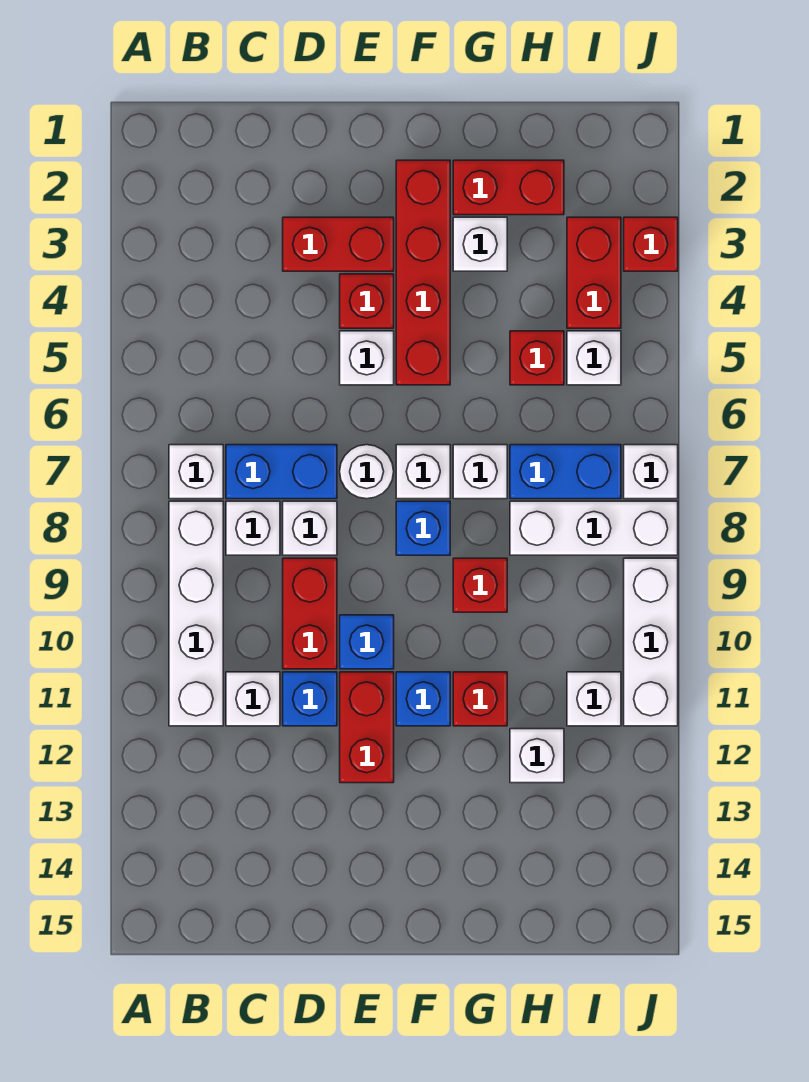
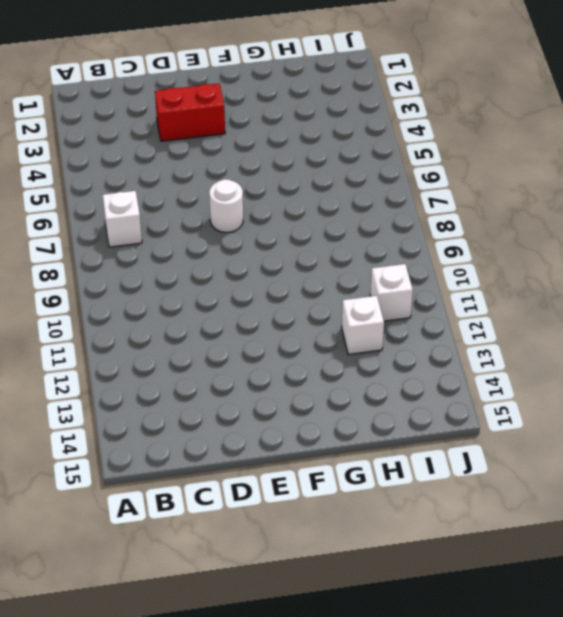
none -> white 1x4 brick [169,501,223,726]
none -> blue 1x2 brick [226,445,337,499]
none -> white 1x1 brick [226,501,280,555]
none -> white 1x1 brick [226,672,280,726]

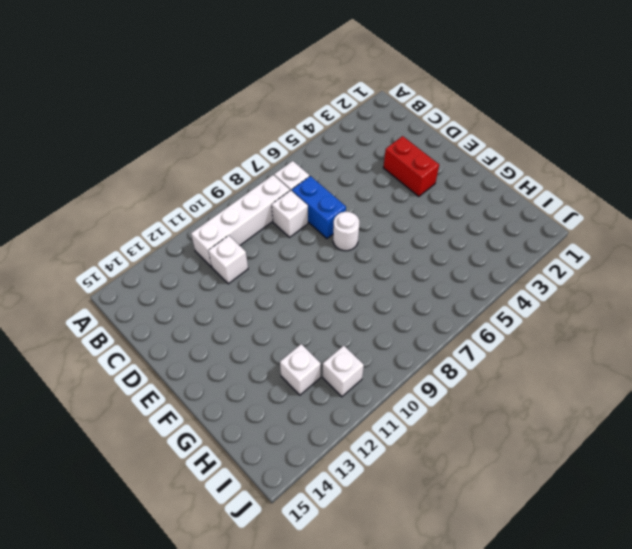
none -> white 1x1 brick [283,501,337,555]
none -> red 1x2 brick [283,558,337,669]
none -> blue 1x1 brick [283,672,337,726]
none -> red 1x1 brick [340,274,394,328]

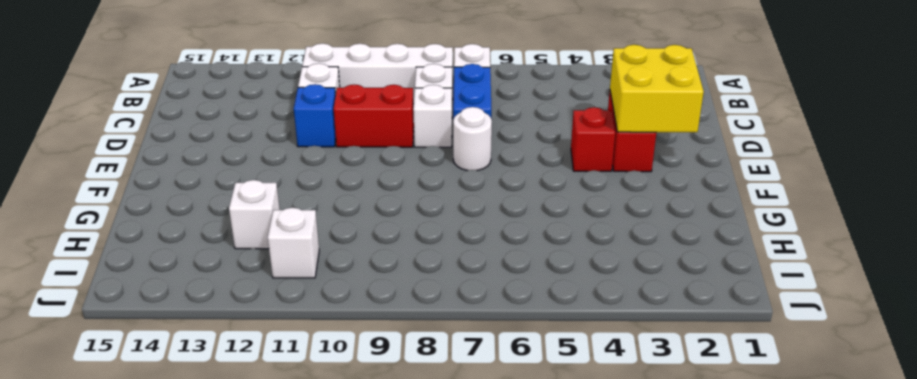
yellow 2x2 brick [610,45,704,132] -> none
none -> white 1x1 brick [340,331,394,385]
none -> blue 1x1 brick [340,615,394,669]
none -> red 1x2 brick [340,672,394,783]
none -> red 1x4 brick [396,160,450,385]

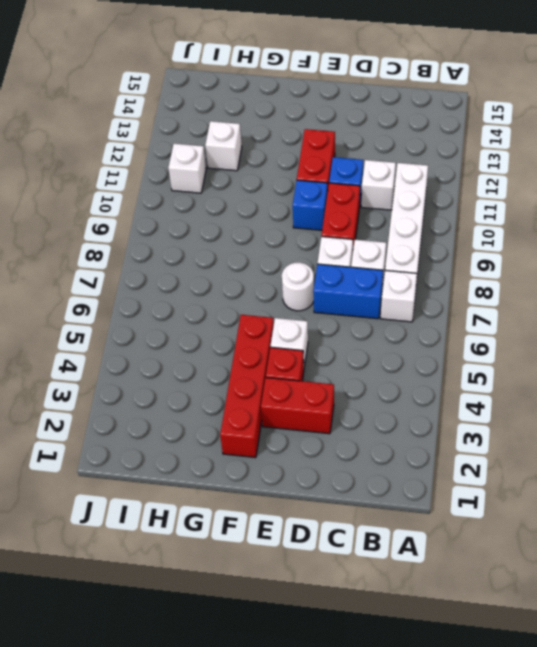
none -> white 1x1 brick [396,445,450,499]
none -> blue 1x1 brick [396,501,450,555]
none -> blue 1x1 brick [396,672,450,726]
none -> red 1x2 brick [453,160,564,215]

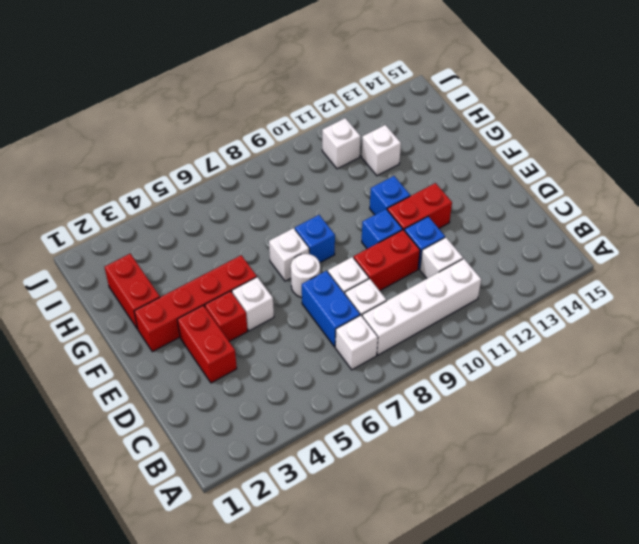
none -> white 1x1 brick [453,217,507,271]
none -> white 1x1 brick [453,445,507,499]
none -> red 1x1 brick [453,558,507,612]
none -> red 1x1 brick [453,672,507,726]

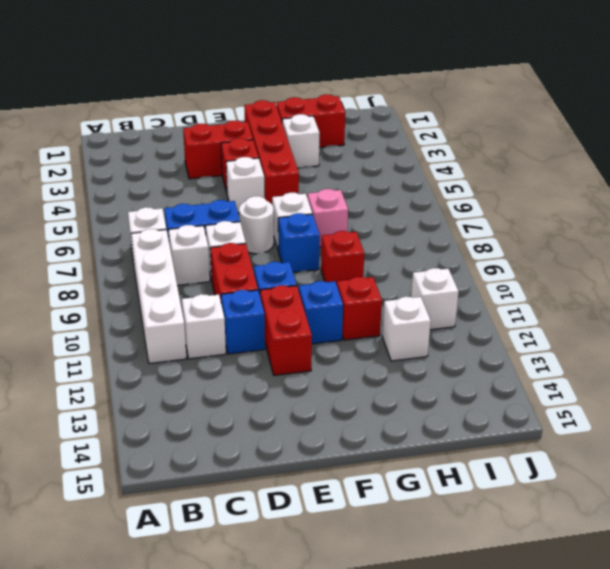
pink 1x1 brick [307,189,348,247] -> white 1x1 brick [453,445,507,499]
none -> red 1x1 brick [510,331,564,385]
none -> blue 1x2 brick [510,445,621,499]
none -> white 1x3 brick [510,501,678,555]
none -> red 1x2 brick [567,217,621,328]

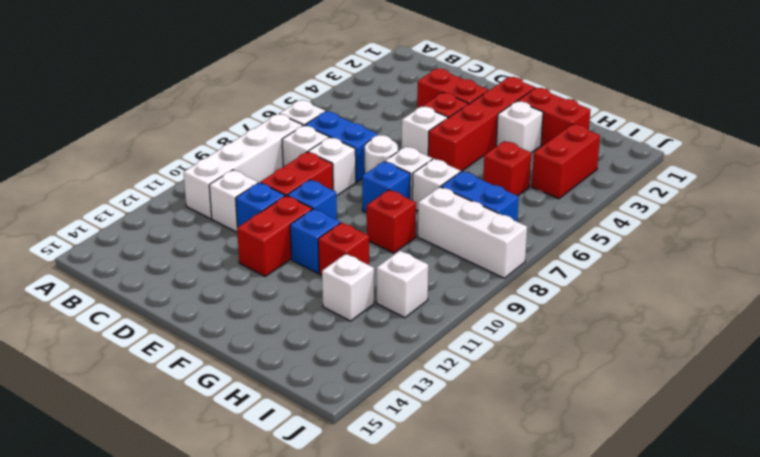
none -> white 1x1 brick [567,331,621,385]
none -> red 1x1 brick [624,217,678,271]
none -> white 1x1 brick [624,445,678,499]
none -> white 1x3 brick [624,558,678,726]

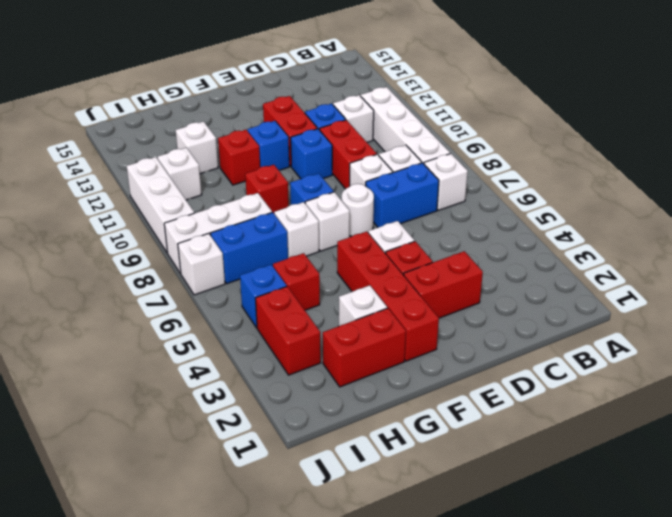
blue 1x1 brick [240,265,287,328] -> white 1x1 brick [567,331,621,385]
none -> red 1x1 brick [624,217,678,271]

